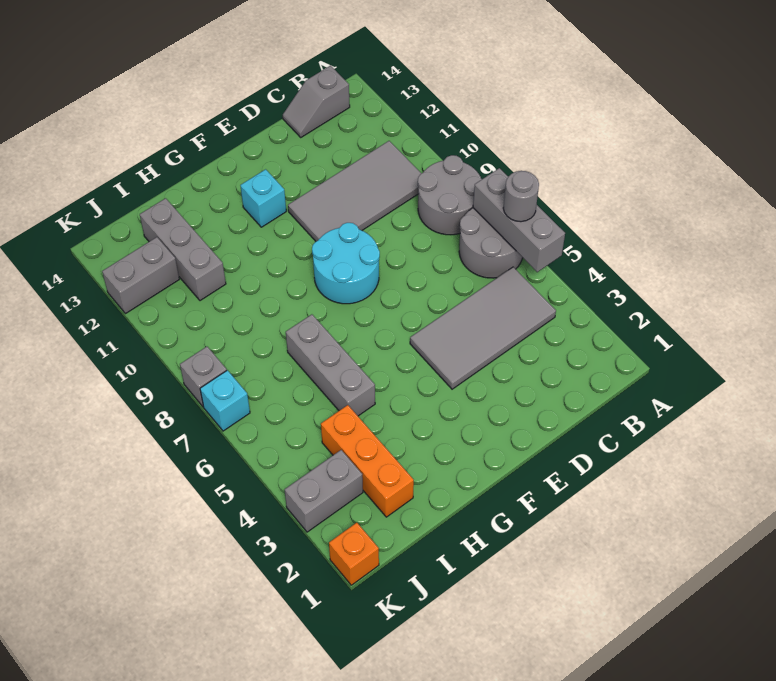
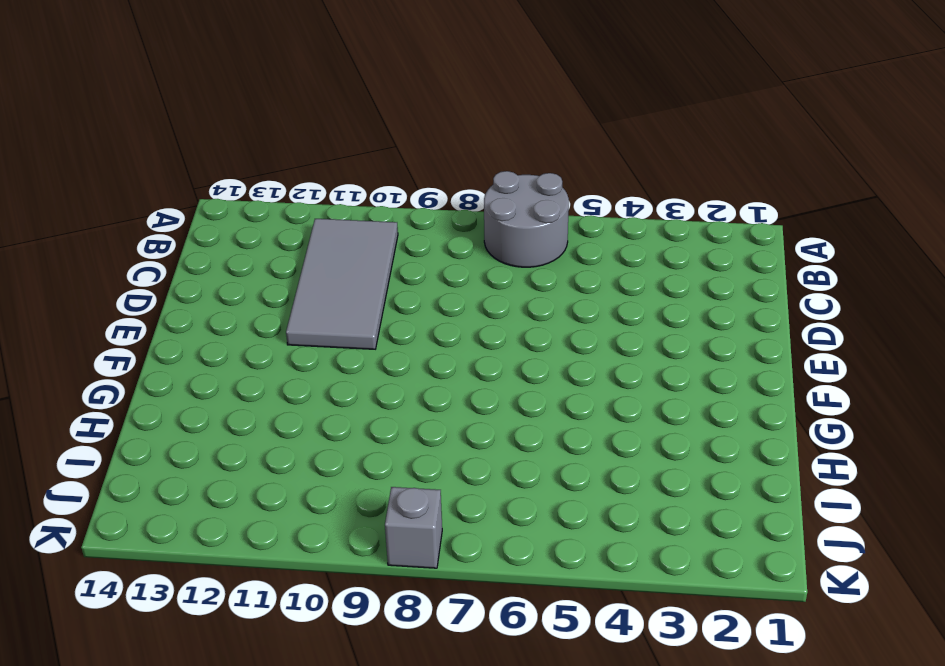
none -> grey 2x2 round brick [418,155,482,235]
none -> grey 2x4 tile [410,267,556,389]
none -> grey 1x2 slope [283,66,350,137]

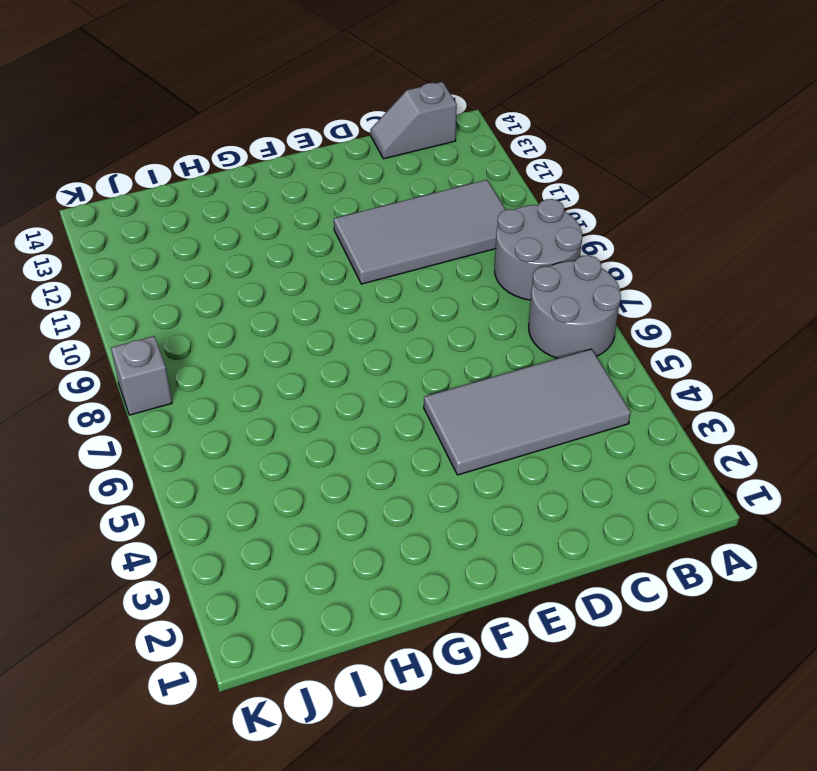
none -> cyan 2x2 round brick [312,223,380,304]
none -> cyan 1x1 brick [240,169,286,227]
none -> grey 1x3 brick [286,314,375,416]

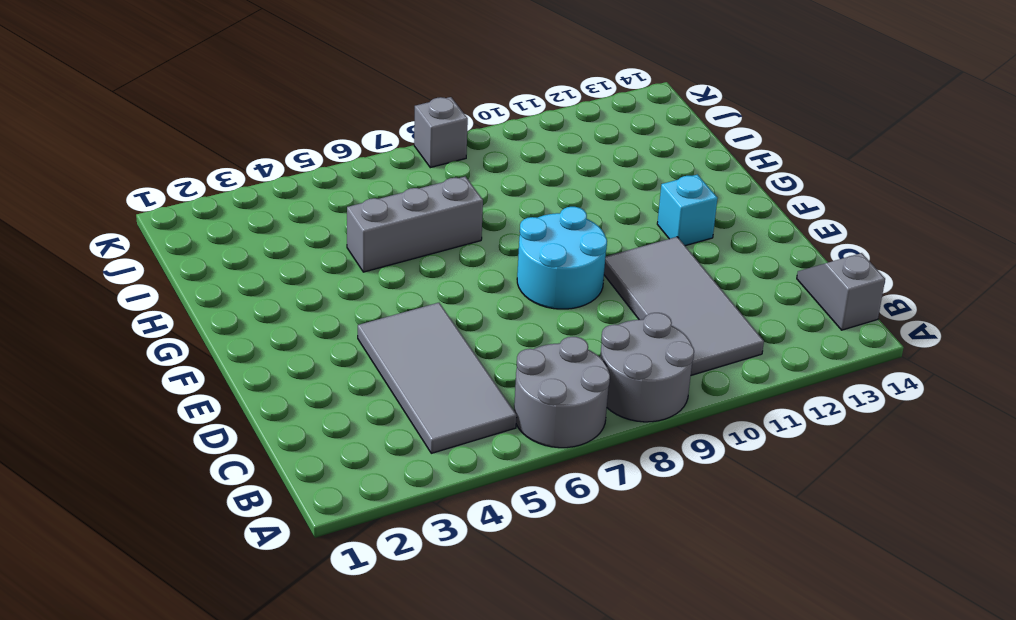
none -> orange 1x3 brick [321,405,414,517]
none -> grey 1x3 brick [140,198,226,301]
none -> grey 1x2 brick [284,450,363,532]

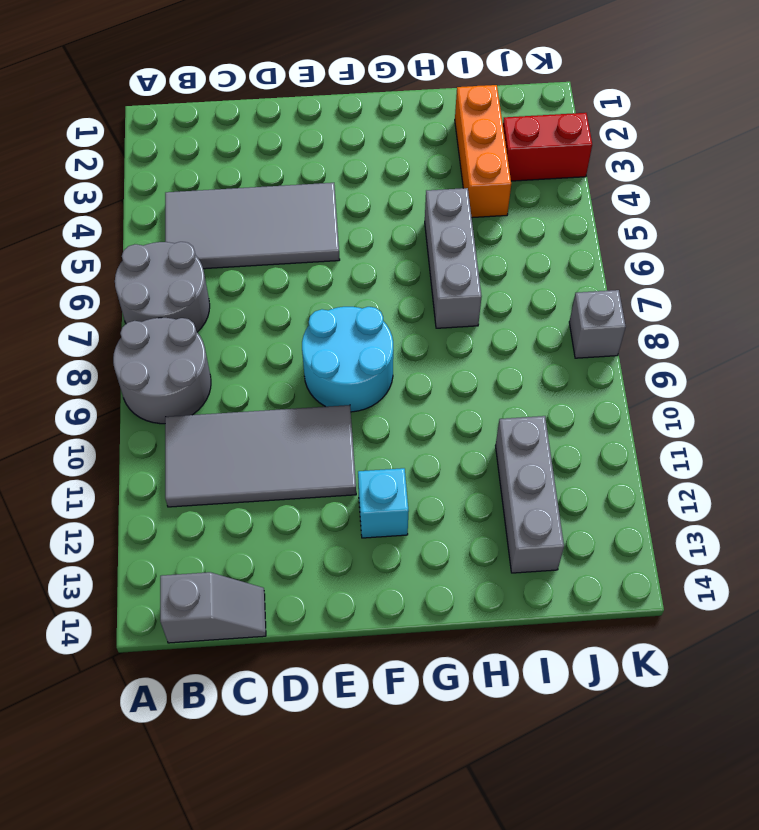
red 1x2 brick [503,113,592,181] -> grey 1x2 brick [284,450,363,532]
none -> grey 1x2 brick [102,237,179,314]
none -> orange 1x1 brick [329,523,379,585]
none -> cyan 1x1 brick [200,370,250,431]

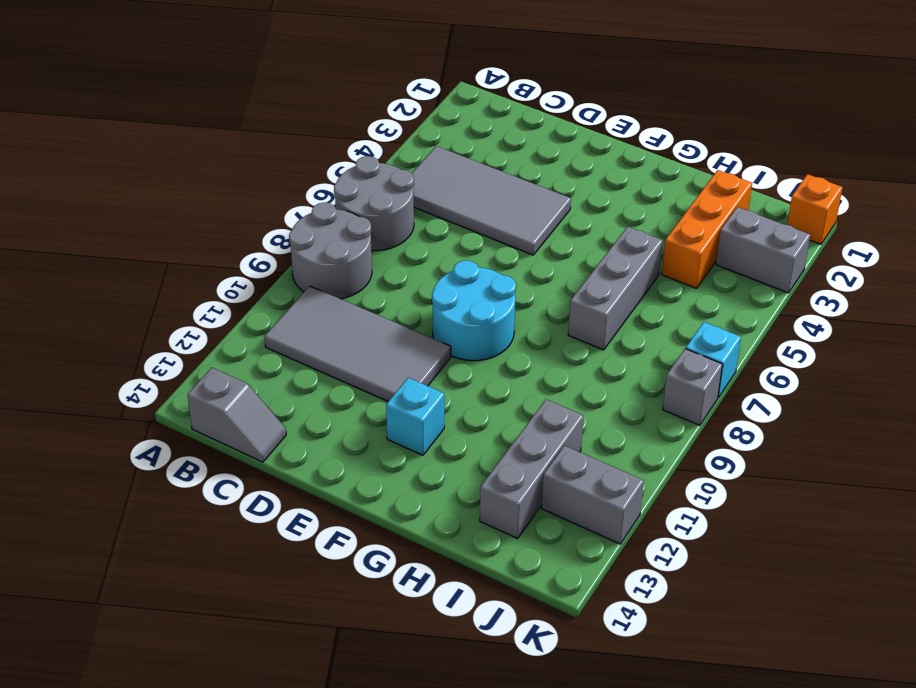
none -> grey 1x3 brick [473,168,565,272]
none -> grey 1x1 round brick [503,171,539,222]

